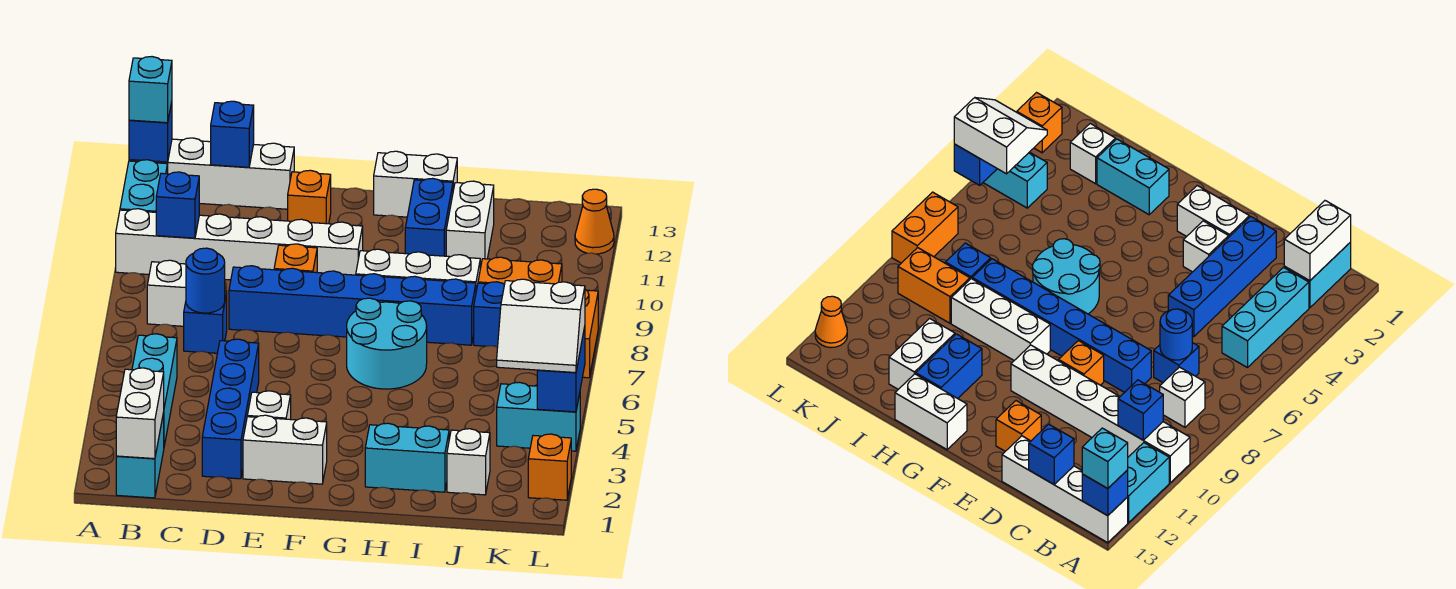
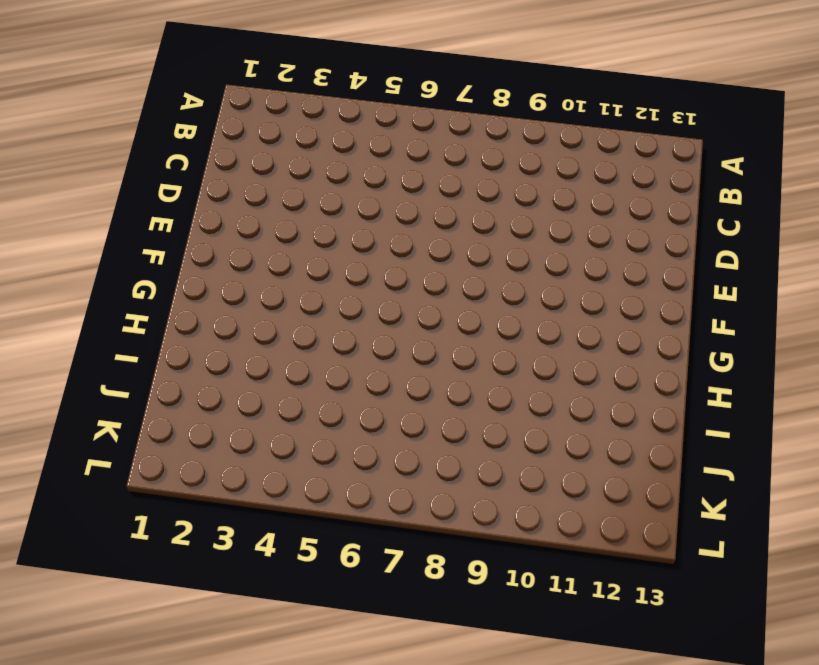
none -> white 1x6 brick [116,209,363,280]
none -> cyan 1x2 brick [120,160,168,212]
none -> white 1x4 brick [129,138,294,209]
none -> cyan 1x2 brick [116,413,164,498]

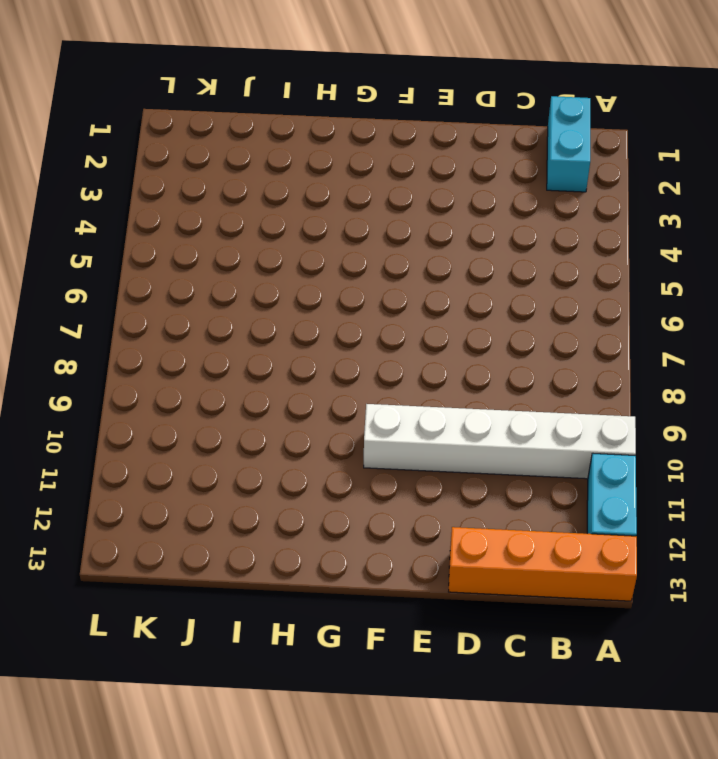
orange 1x4 brick [449,527,637,601] -> white 1x4 brick [129,138,294,209]
none -> cyan 1x3 brick [132,334,177,446]
none -> white 1x1 brick [147,260,186,326]
none -> blue 1x1 brick [184,291,227,353]
none -> blue 1x4 brick [202,339,259,479]

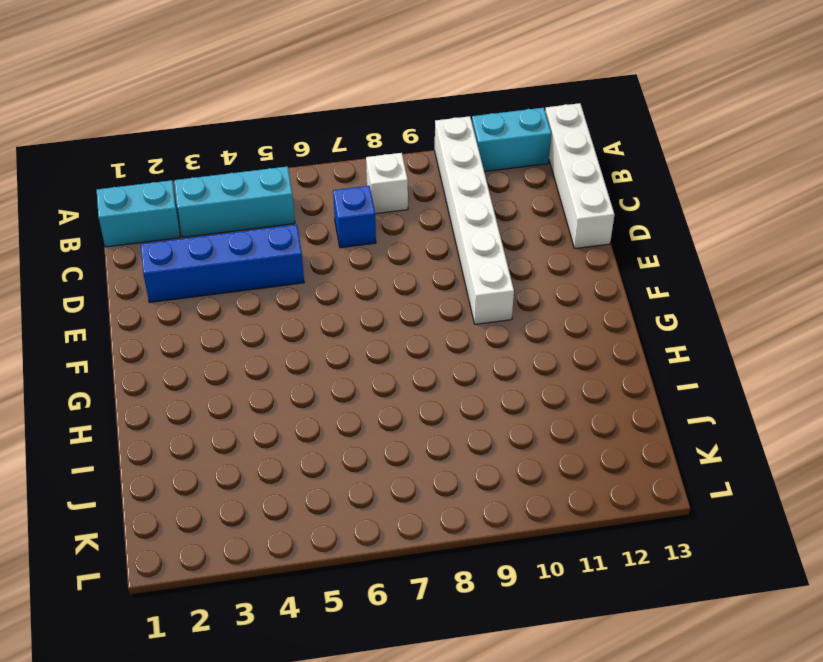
none -> blue 1x6 brick [229,266,476,345]
none -> white 1x2 brick [243,415,327,484]
none -> white 1x1 brick [247,391,291,420]
none -> orange 1x1 brick [274,244,317,273]

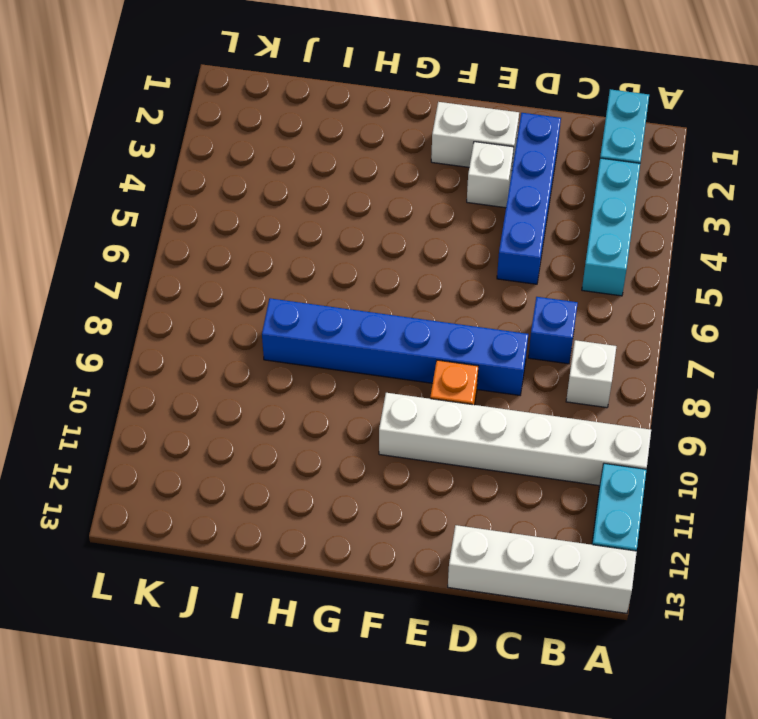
none -> orange 1x1 brick [288,170,331,224]
none -> cyan 2x2 round brick [347,298,427,389]
none -> white 1x3 brick [356,249,480,291]
none -> white 1x2 brick [374,151,457,217]

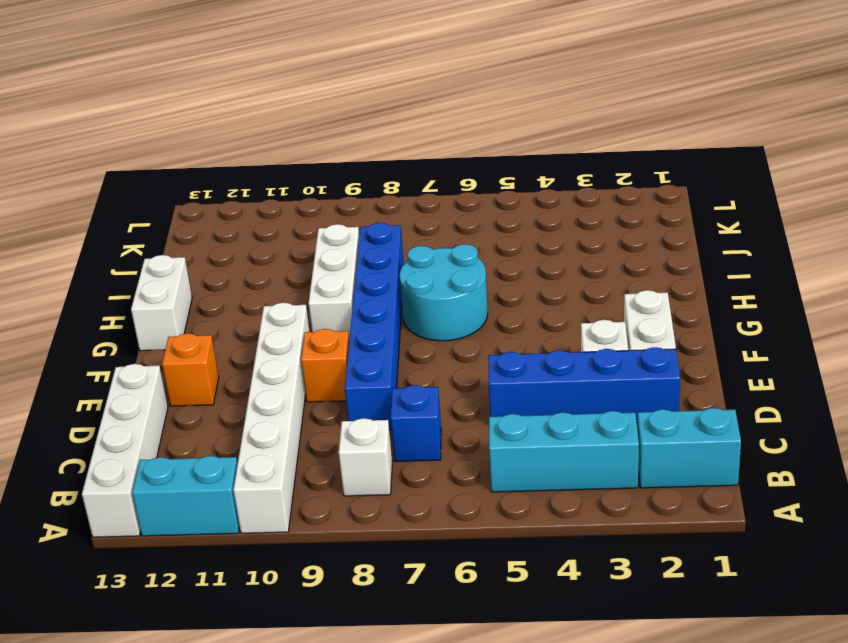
none -> cyan 1x2 brick [365,423,449,492]
none -> blue 1x2 brick [405,178,453,256]
none -> white 1x2 brick [446,181,494,268]
none -> white 1x1 brick [447,429,490,495]

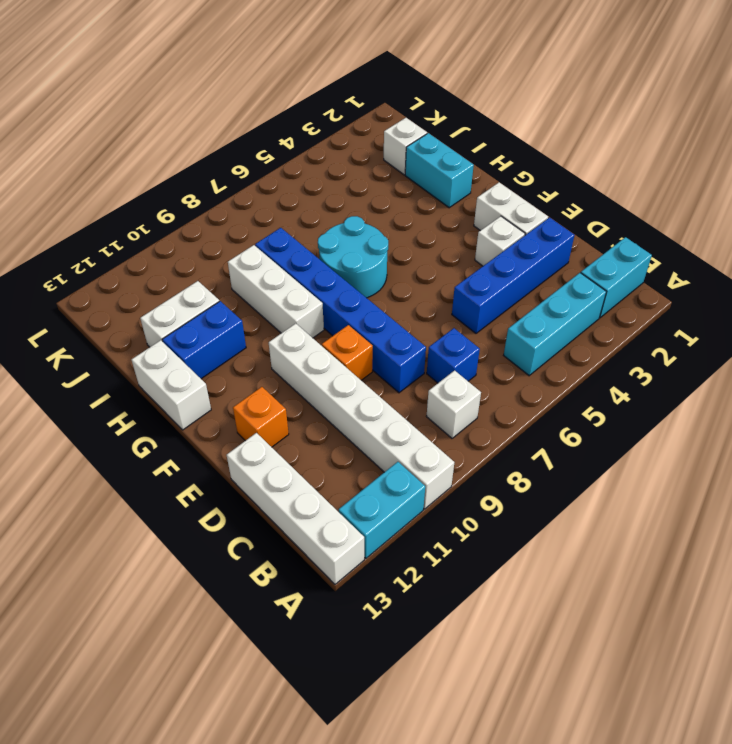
none -> blue 1x1 brick [474,282,504,347]
none -> orange 1x2 brick [478,257,562,284]
none -> cyan 1x2 brick [497,382,580,451]
none -> orange 1x1 brick [528,434,571,500]

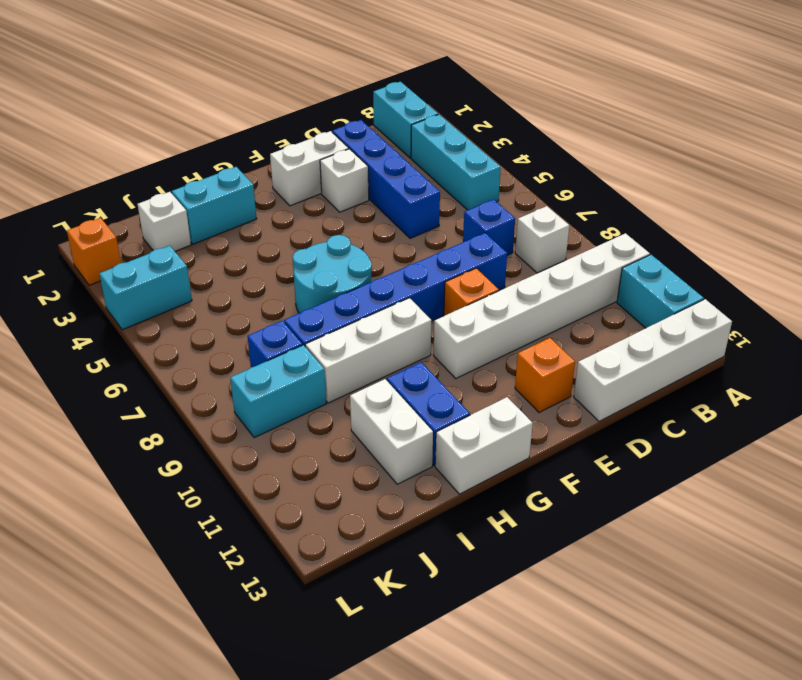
cyan 1x2 brick [230,345,326,438] -> orange 1x2 brick [478,257,562,284]
none -> orange 1x2 brick [583,290,598,378]
none -> orange 1x1 cone [575,189,614,254]
none -> blue 1x1 brick [129,102,172,162]
none -> white 1x2 brick [116,368,164,459]

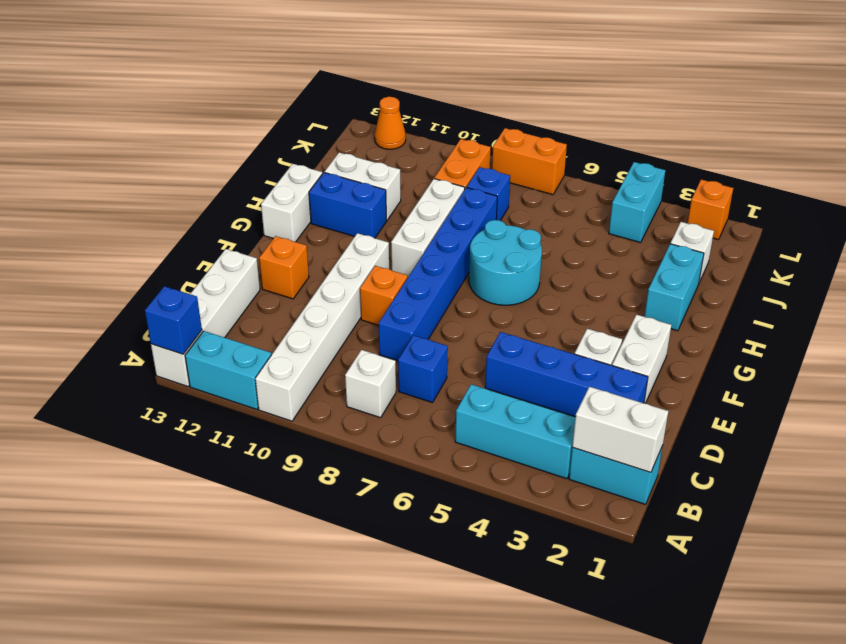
none -> blue 1x1 brick [156,172,199,238]
none -> blue 1x1 round brick [186,248,225,313]
none -> blue 1x1 brick [211,101,254,167]
none -> blue 1x2 brick [537,327,585,412]

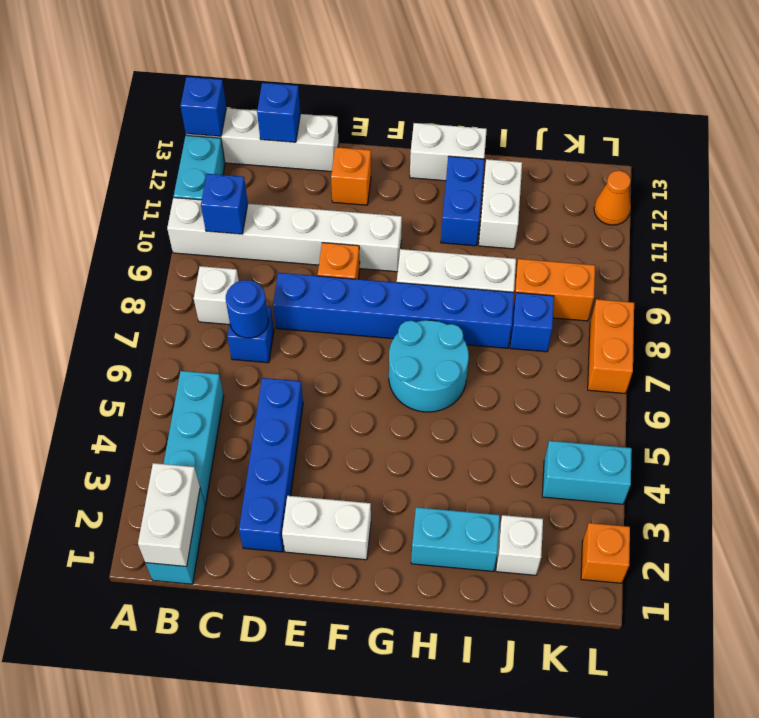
none -> white 1x1 brick [247,391,291,420]
none -> blue 1x2 brick [537,327,585,412]
none -> cyan 1x1 brick [129,57,172,123]
none -> white 2x2 slope [497,279,585,373]

